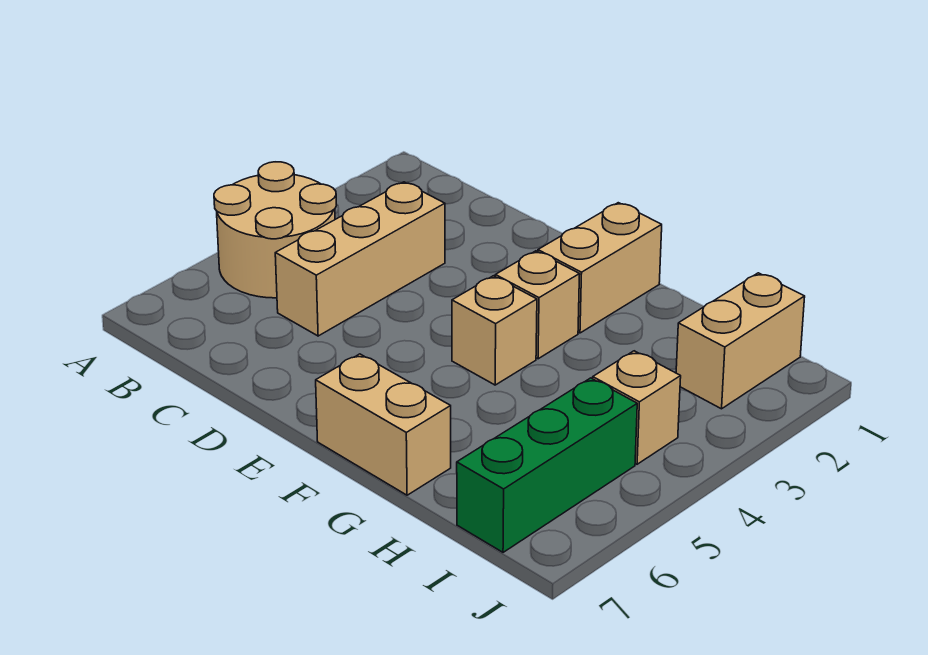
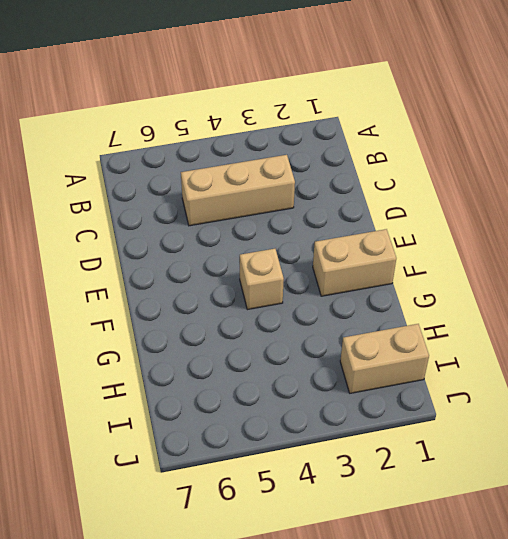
none -> tan 2x2 round brick [214,162,336,298]
none -> tan 1x1 brick [495,251,579,359]

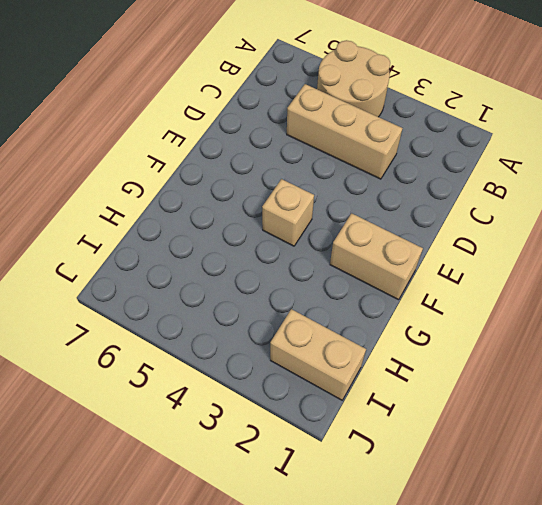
none -> tan 1x1 brick [495,251,579,359]
none -> tan 1x2 brick [316,354,451,495]

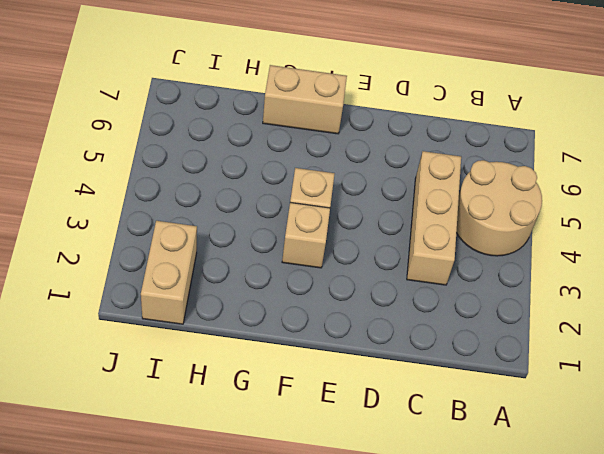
none -> tan 1x2 brick [538,203,662,333]
none -> tan 1x1 brick [593,351,681,464]

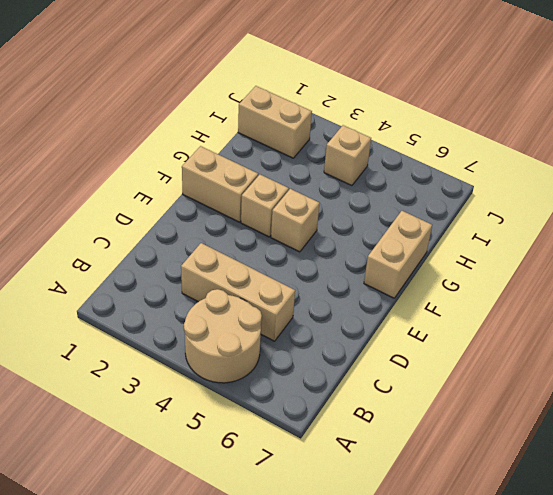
none -> green 1x3 brick [457,378,637,552]

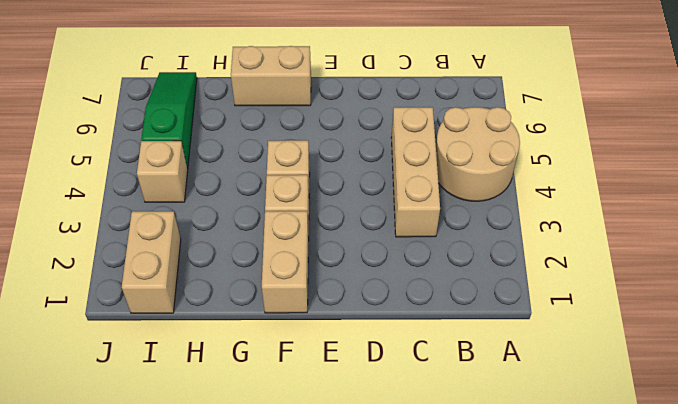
green 1x3 slope [141,72,197,168] -> green 1x3 brick [457,378,637,552]

